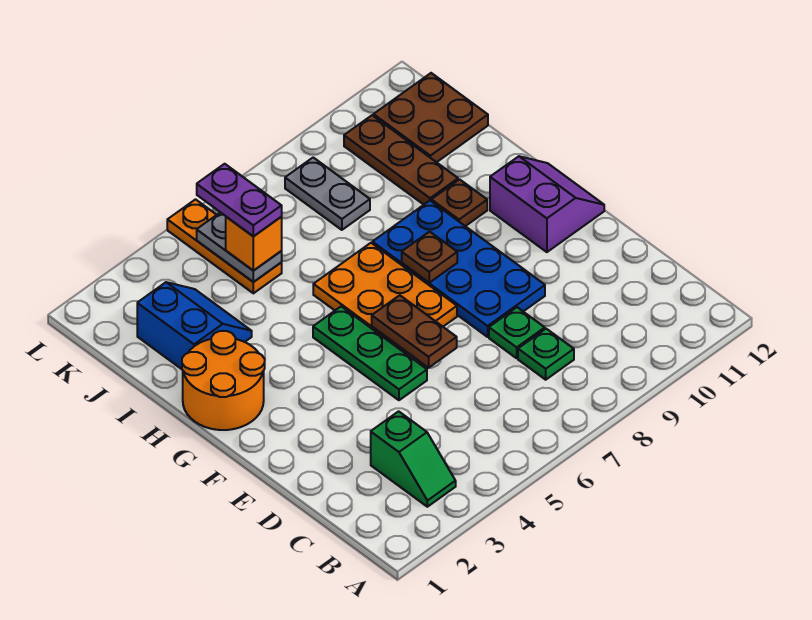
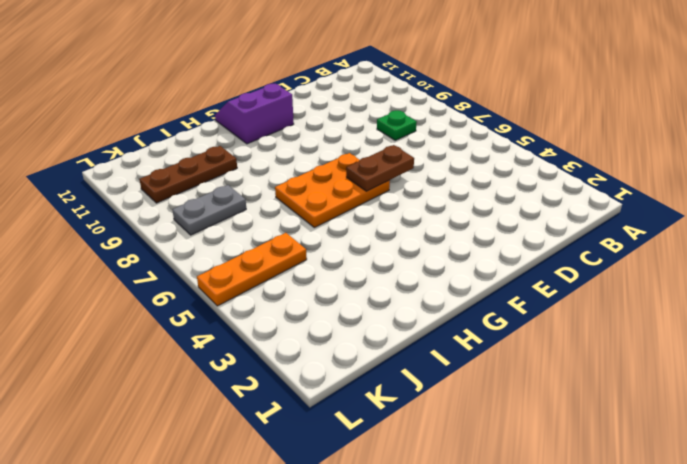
none -> green 1x2 slope [371,411,456,507]
none -> green 1x1 plate [489,307,545,358]
none -> green 1x3 plate [313,306,427,400]

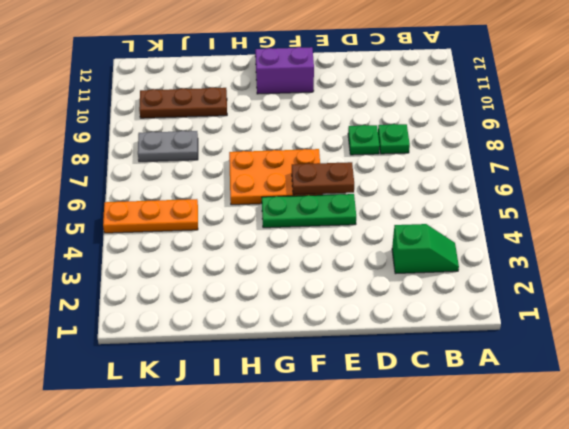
none -> blue 2x4 plate [372,201,545,337]
none -> orange 2x2 round brick [182,331,265,430]
none -> brown 1x1 plate [431,179,487,226]

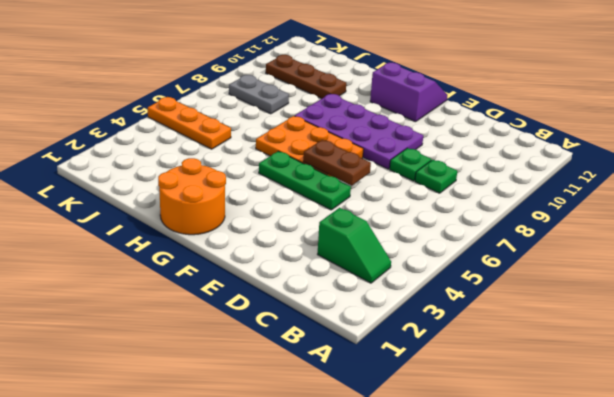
purple 2x4 plate [295,94,423,169] -> blue 2x4 plate [372,201,545,337]
none -> brown 1x1 plate [431,179,487,226]
none -> blue 2x2 slope [137,282,252,369]
none -> brown 2x2 plate [374,73,488,162]

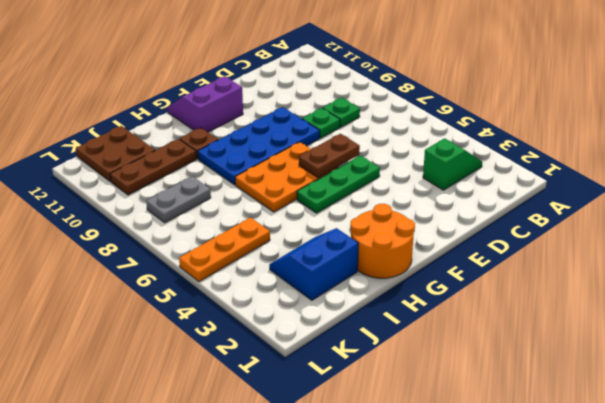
none -> brown 1x1 plate [402,232,457,283]
none -> grey 1x2 plate [197,212,282,282]
none -> orange 1x1 brick [226,217,282,271]

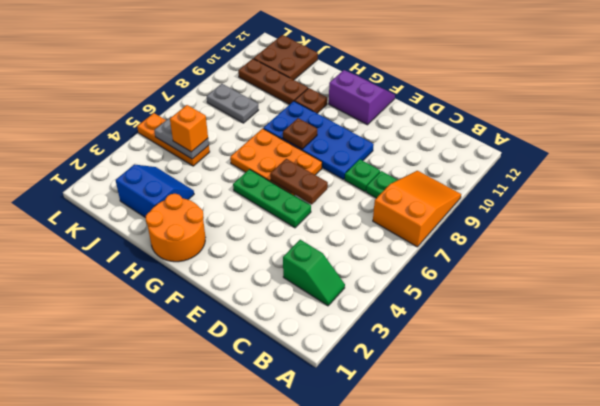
orange 2x3 slope [373,171,461,247] -> none
none -> purple 1x2 plate [197,164,282,236]

